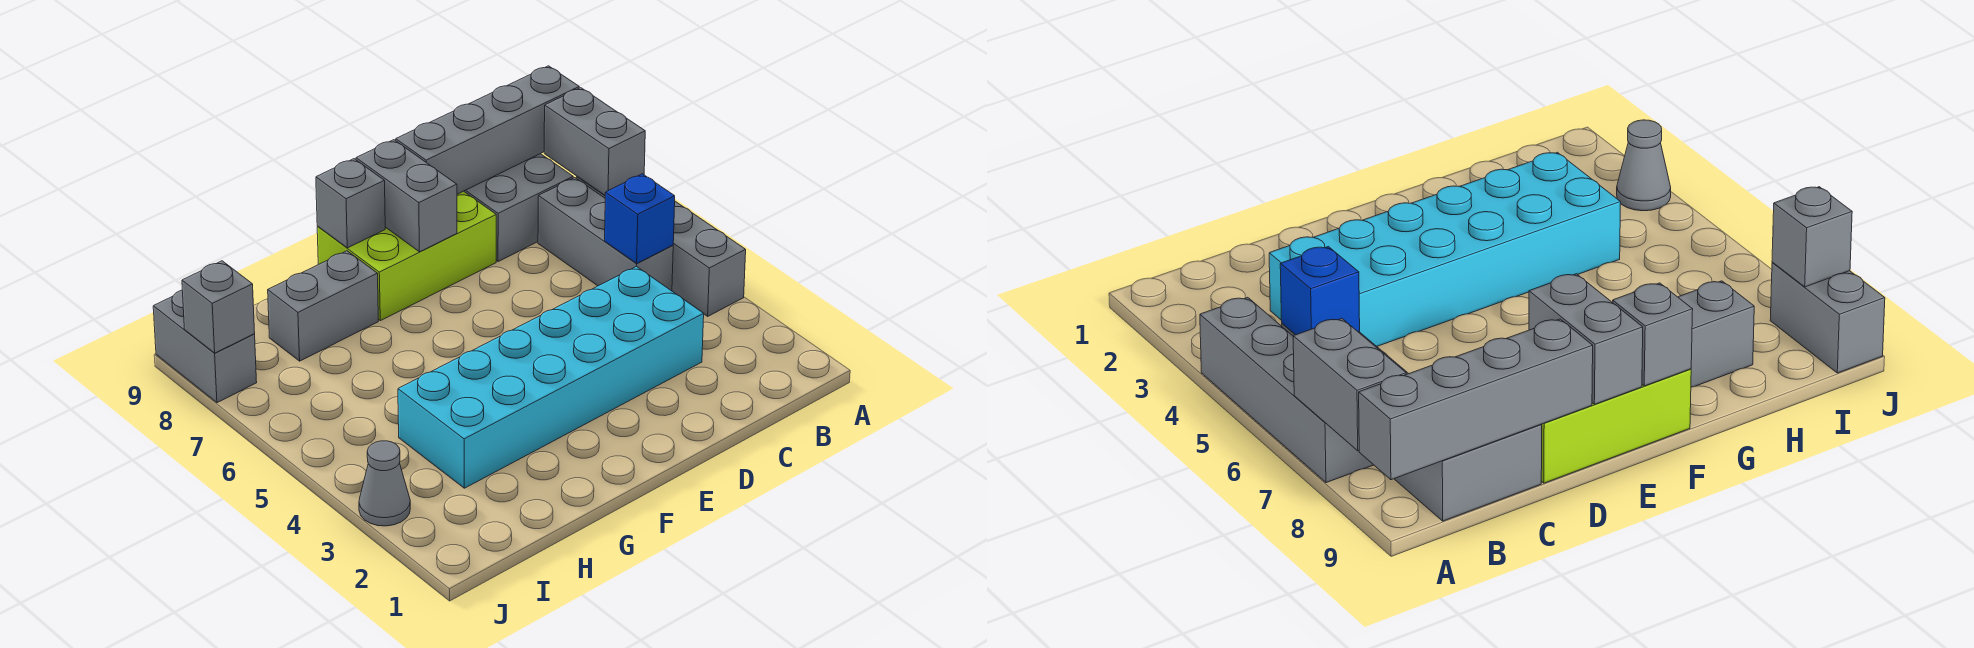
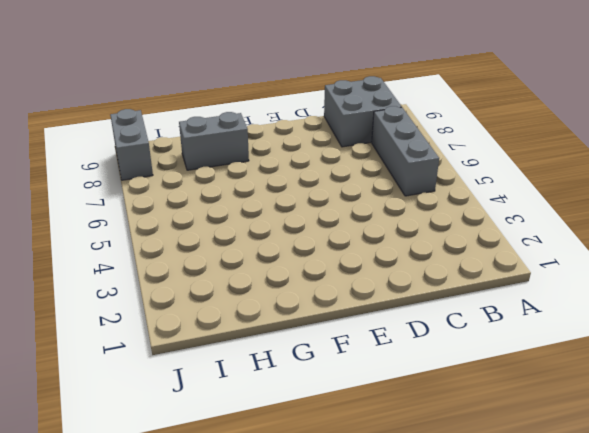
none -> grey 1x4 brick [577,177,746,316]
none -> cyan 2x6 brick [398,266,704,488]
none -> lime 2x3 brick [317,191,496,321]

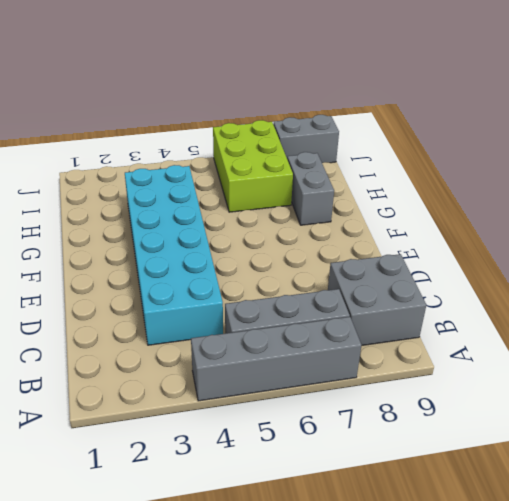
lime 2x3 brick [213,120,293,212] -> lime 2x3 brick moved to [317,191,496,321]
none -> grey 1x1 cone [359,441,410,526]
none -> grey 1x2 brick [544,88,645,195]
none -> grey 1x4 brick [396,66,579,194]

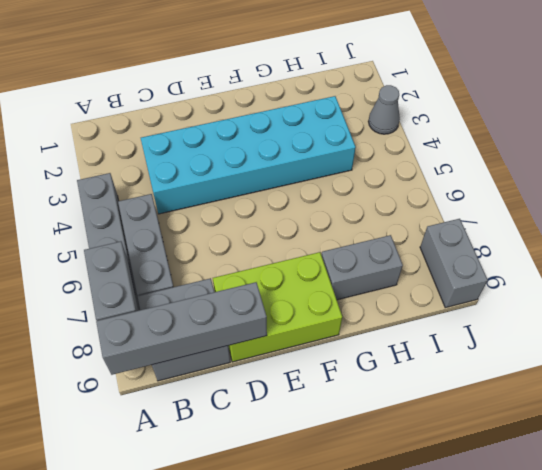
none -> blue 1x1 brick [605,174,675,264]
none -> grey 1x2 brick [356,140,457,252]
none -> grey 1x1 brick [316,159,385,248]

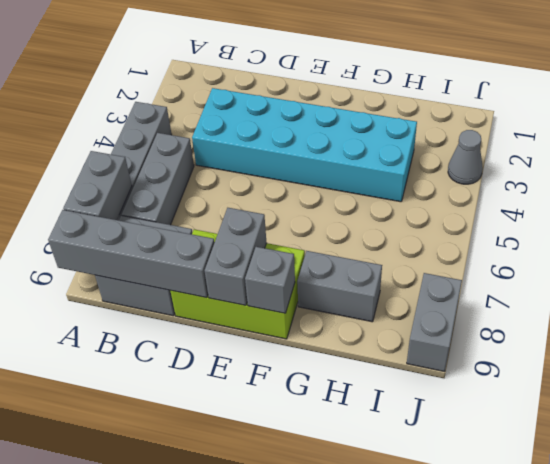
none -> blue 1x1 brick [605,174,675,264]
none -> grey 1x1 brick [182,261,255,353]

